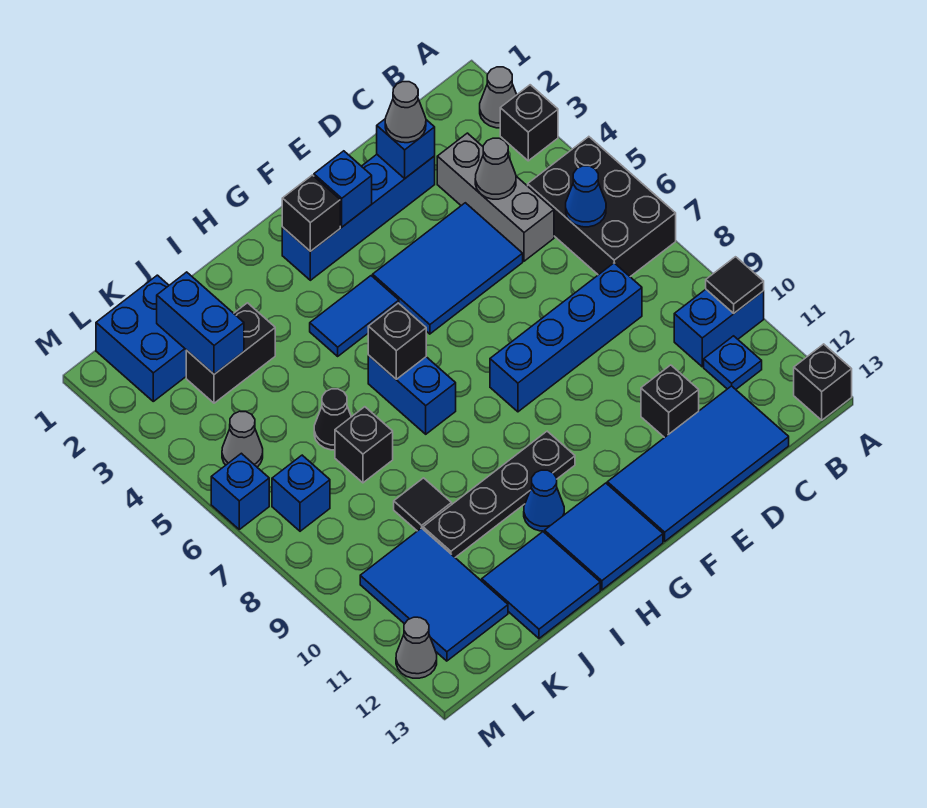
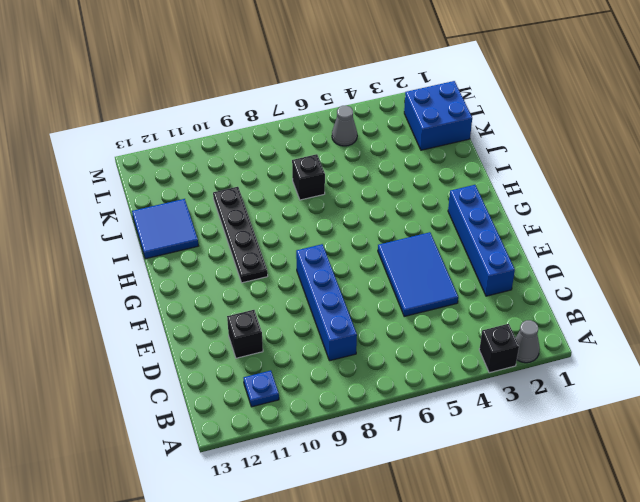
none -> black 2x3 brick [528,137,676,277]
none -> blue 1x2 brick [674,289,764,367]
none -> black 1x1 brick [794,344,852,420]
none -> grey 1x3 brick [437,133,554,261]

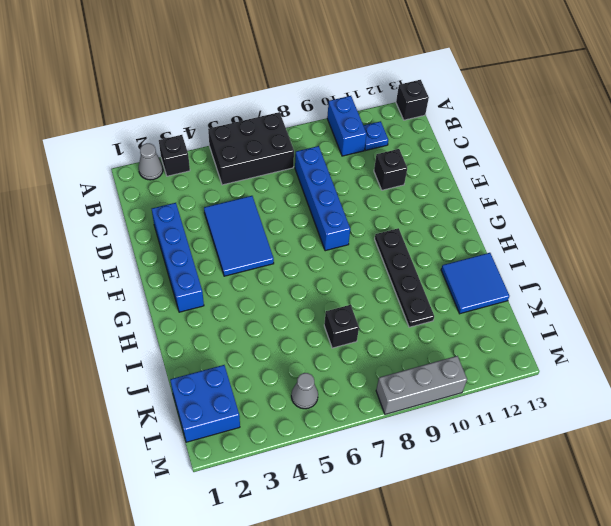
grey 1x3 brick [376,356,467,414] -> grey 1x3 brick moved to [437,133,554,261]
none -> blue 2x4 tile [607,386,789,541]
none -> blue 1x2 tile [310,276,399,356]
none -> blue 2x2 tile [545,483,663,590]
none -> blue 1x2 brick [368,355,456,434]

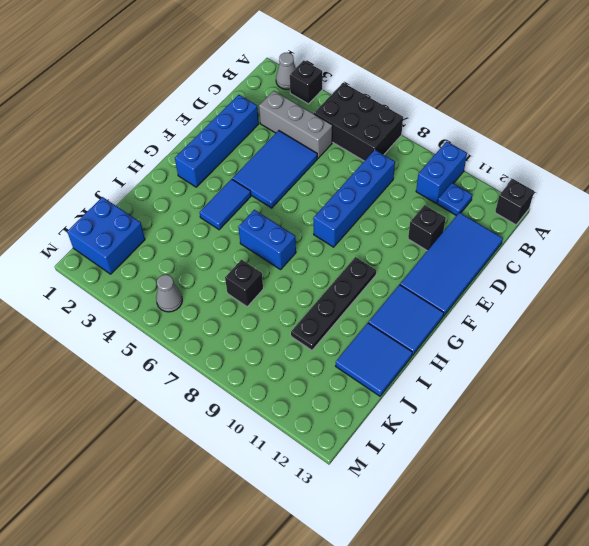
none -> blue 1x1 cone [524,470,564,531]
none -> black 1x2 brick [186,303,275,403]
none -> black 1x1 cone [314,389,351,450]
none -> black 1x1 tile [394,478,452,531]

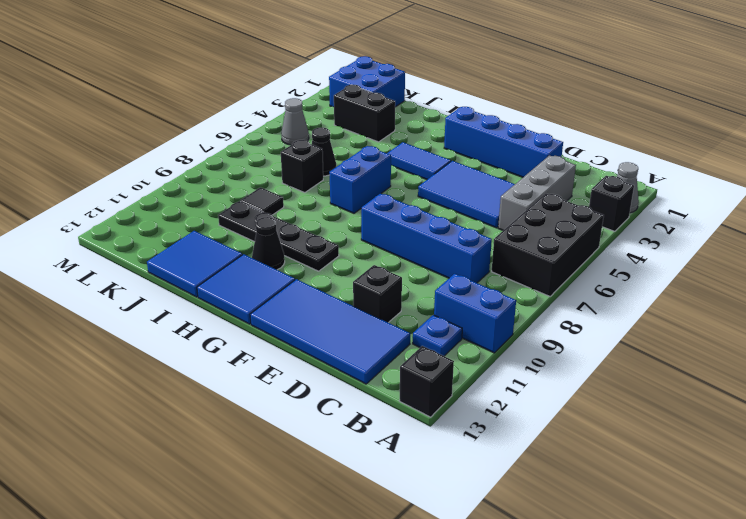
black 1x1 cone [252,217,285,270] -> blue 1x1 cone [524,470,564,531]
none -> blue 2x3 tile [360,528,508,661]
none -> blue 1x1 brick [272,455,330,531]
none -> blue 1x1 brick [211,453,269,529]
none -> grey 1x1 cone [396,617,437,678]

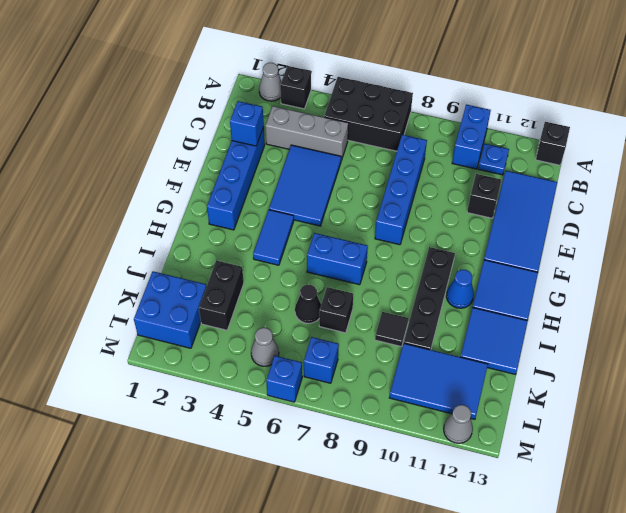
none -> black 1x1 tile [706,257,764,313]
none -> blue 1x1 cone [566,166,606,227]
none -> grey 1x1 cone [475,138,516,199]
none -> blue 1x1 brick [314,151,372,227]

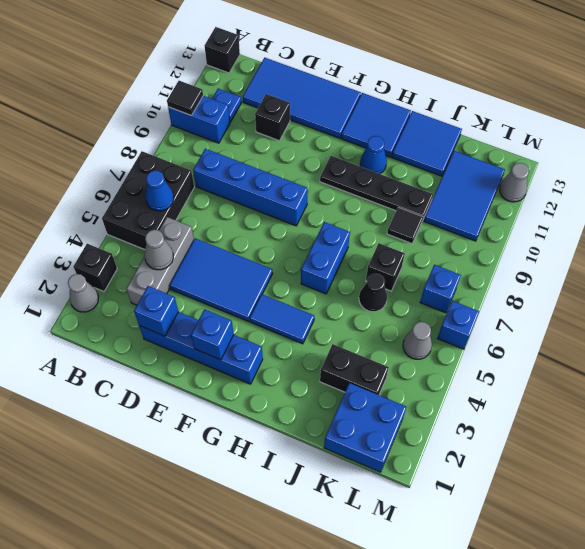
none -> black 1x1 brick [282,175,340,251]
none -> black 1x1 brick [368,303,426,379]
none -> blue 1x2 brick [157,272,244,374]
none -> grey 1x1 cone [385,82,426,143]

